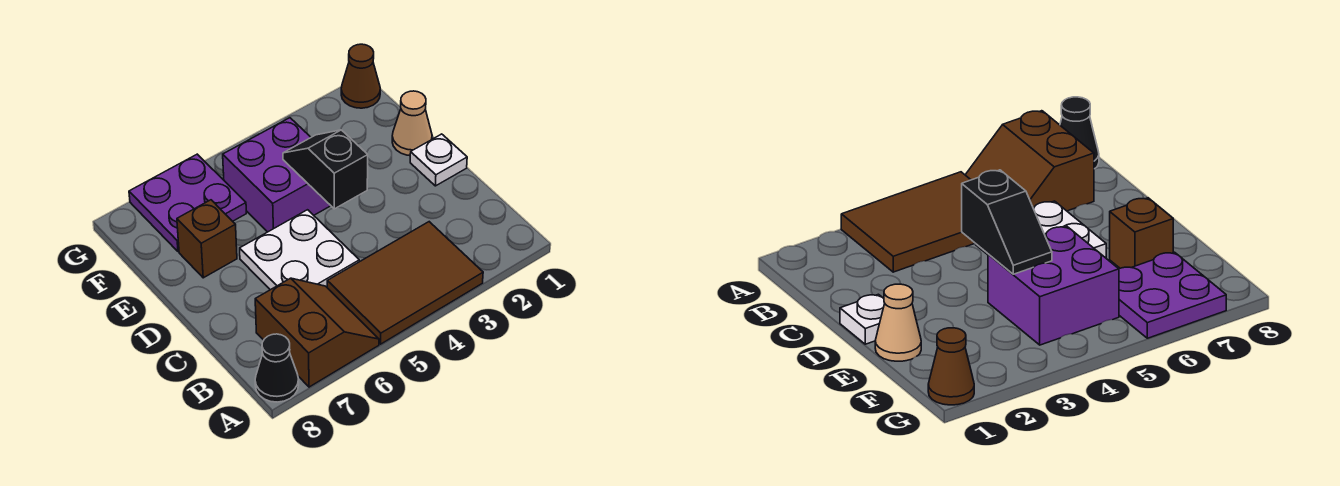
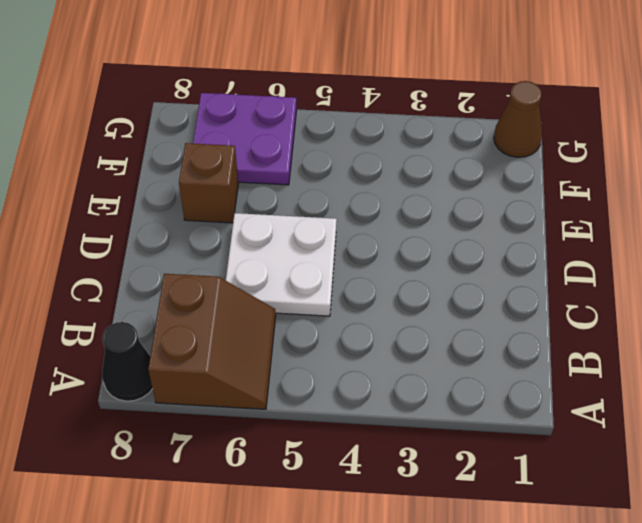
none -> brown 2x3 tile [327,222,483,344]
none -> white 1x1 plate [410,134,467,186]

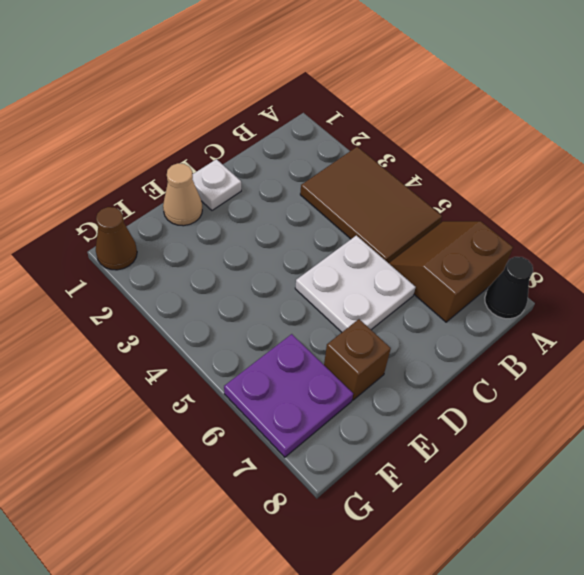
none -> purple 2x2 brick [223,118,331,232]
none -> black 1x2 slope [283,130,368,209]

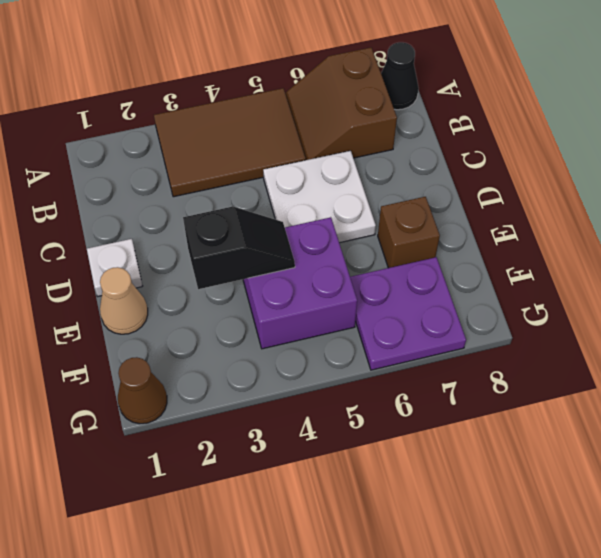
black 1x2 slope [183,206,295,289] -> black 1x2 slope turned to [283,130,368,209]

